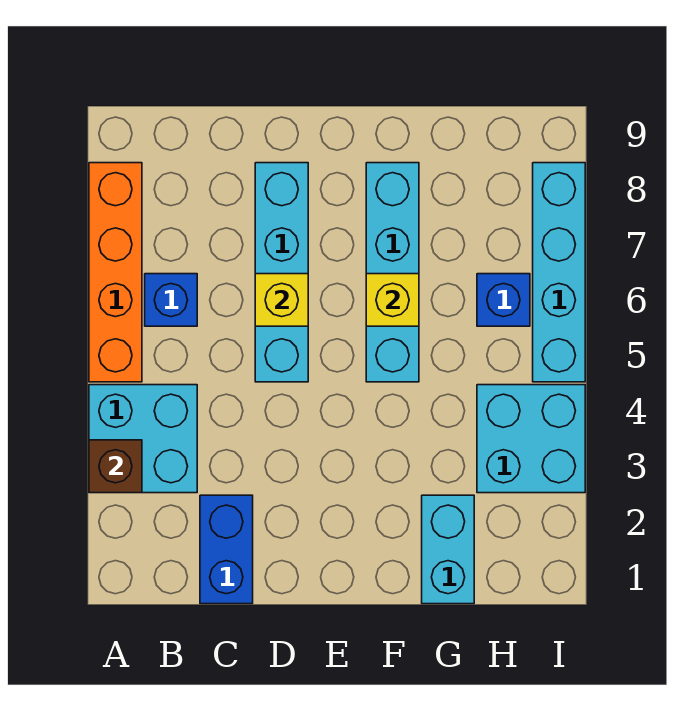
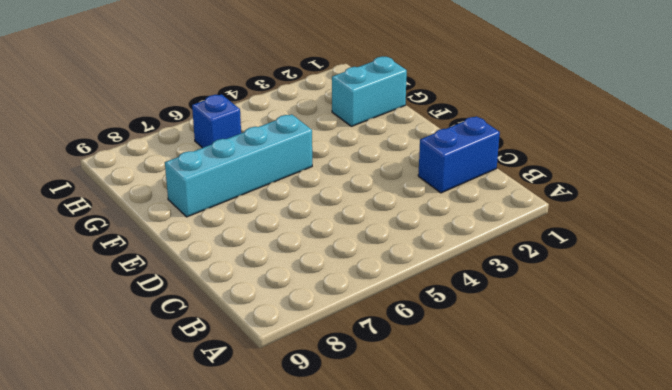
none -> cyan 2x2 brick [89,385,197,493]
none -> orange 1x4 brick [89,163,142,382]
none -> blue 1x1 brick [145,274,197,326]

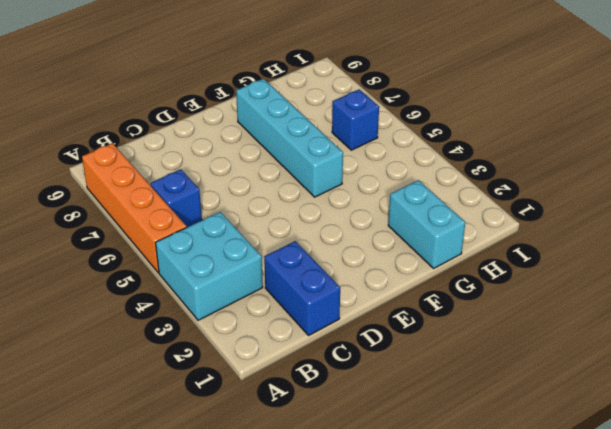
none -> cyan 1x4 brick [255,163,308,382]
none -> cyan 2x2 brick [477,385,585,493]
none -> cyan 1x4 brick [533,163,585,382]

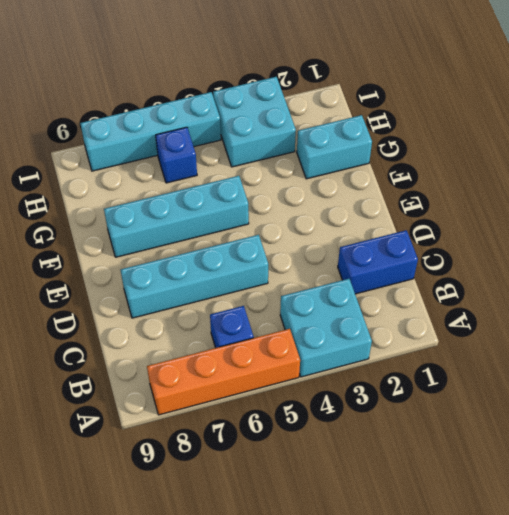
none -> brown 1x1 brick [89,440,142,493]
none -> yellow 1x1 brick [255,274,308,326]
none -> yellow 1x1 brick [366,274,419,326]

